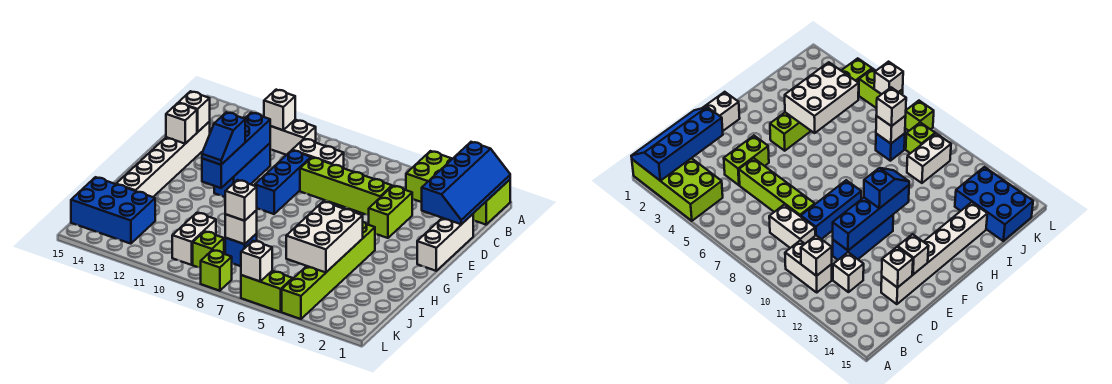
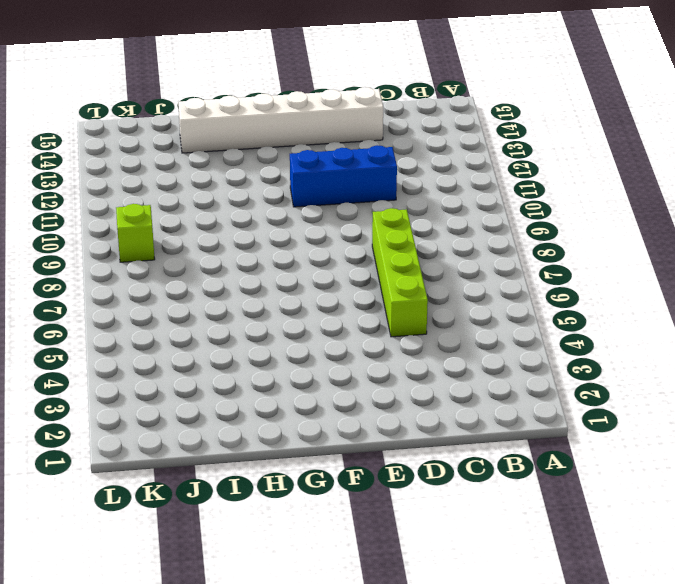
none -> lime 2x4 brick [406,151,510,225]
none -> white 1x2 brick [270,120,316,155]
none -> white 1x2 brick [292,139,344,168]

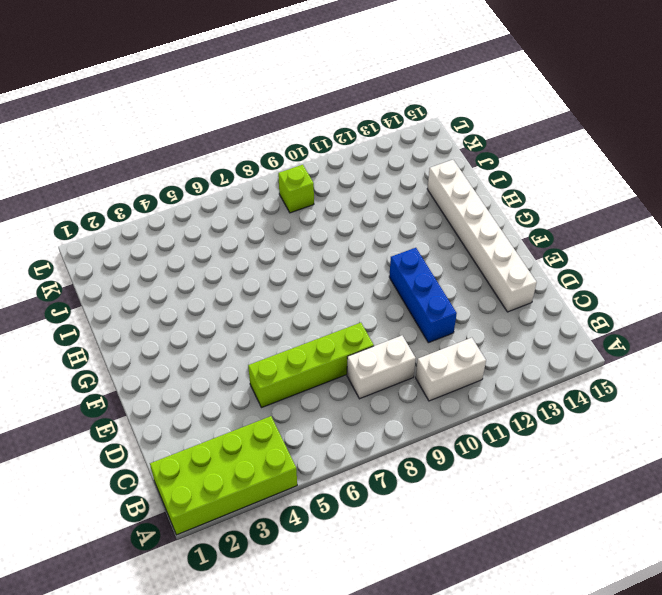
none -> white 1x1 brick [833,252,864,292]
none -> white 1x3 brick [417,214,473,271]
none -> lime 1x2 brick [369,186,412,238]

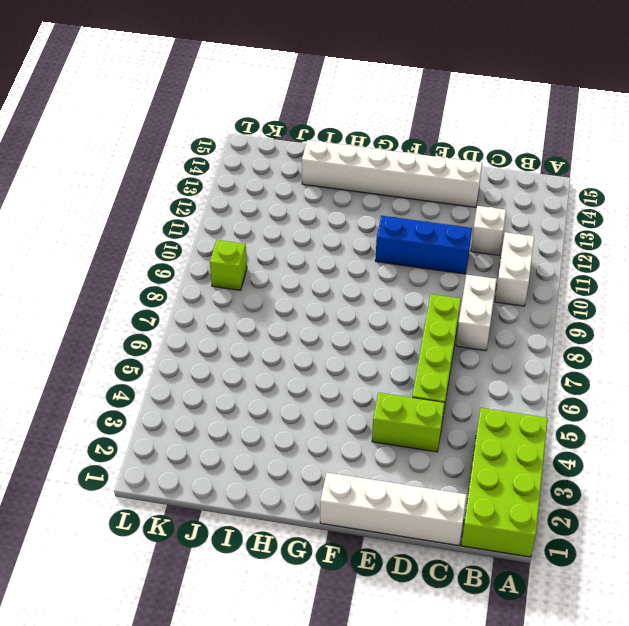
white 1x4 brick [320,473,467,545] -> white 1x3 brick [417,214,473,271]
none -> blue 1x3 brick [255,150,311,214]
none -> lime 1x6 brick [282,222,375,319]
none -> blue 1x1 brick [225,234,257,266]

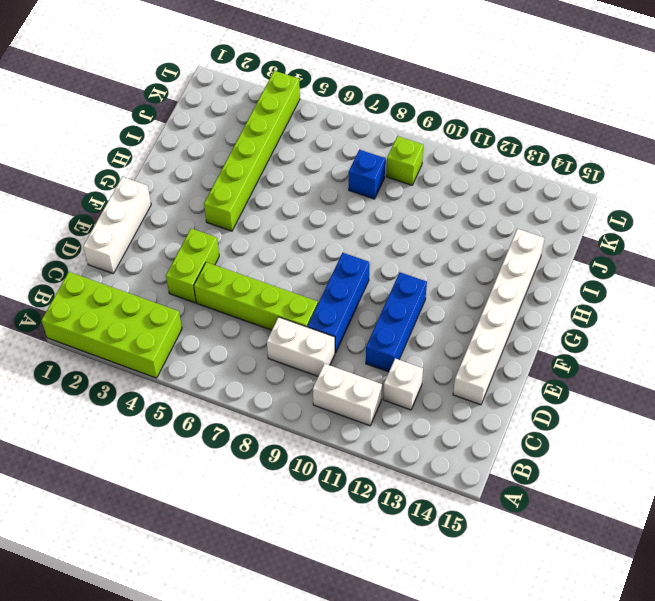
none -> white 1x2 brick [172,213,216,265]
none -> blue 2x3 brick [71,177,155,244]
none -> lime 1x2 brick [241,271,293,312]

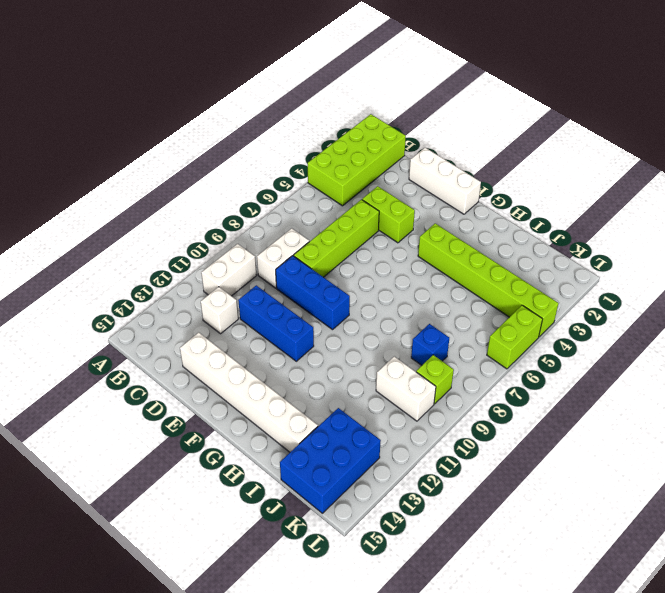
none -> lime 1x1 brick [201,250,232,291]
none -> blue 2x4 slope [422,142,510,224]
none -> white 1x1 brick [264,90,295,130]

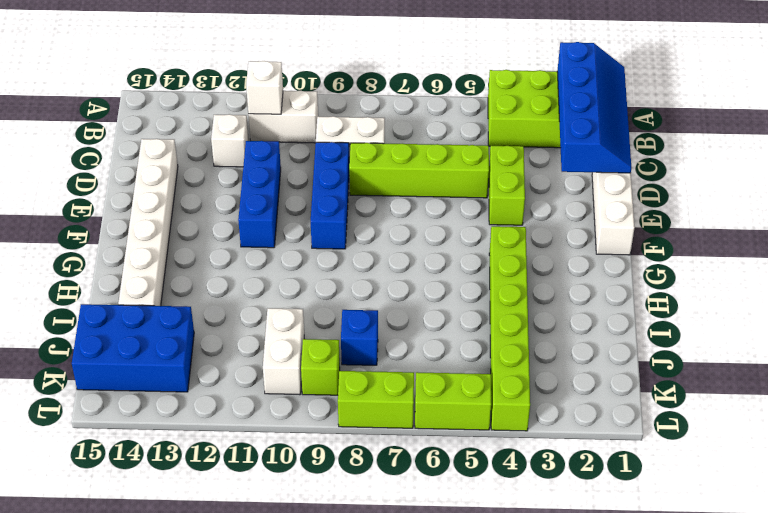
lime 1x2 brick [338,371,414,428] -> lime 1x1 brick [201,250,232,291]
none -> blue 1x4 brick [202,113,270,188]
none -> white 1x1 brick [178,91,210,132]
none -> white 1x1 brick [166,103,197,144]

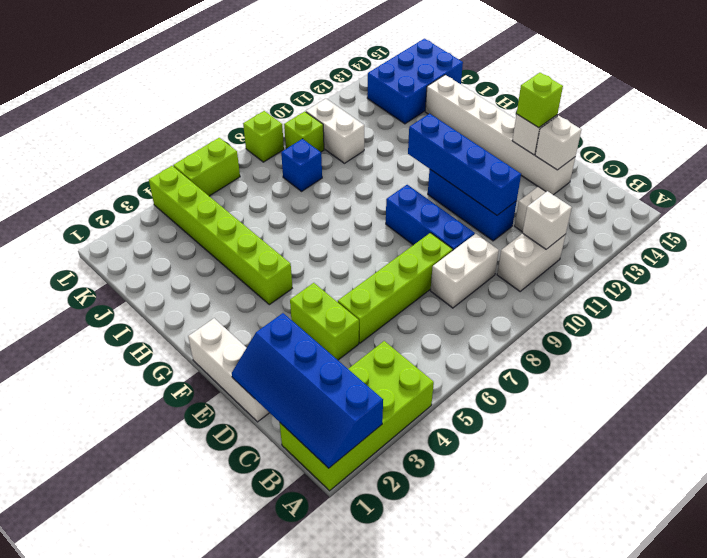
lime 1x1 brick [517,73,563,128] -> none
none -> white 2x3 brick [286,202,363,273]
none -> white 1x1 brick [225,210,257,244]
none -> white 1x1 brick [241,241,272,282]

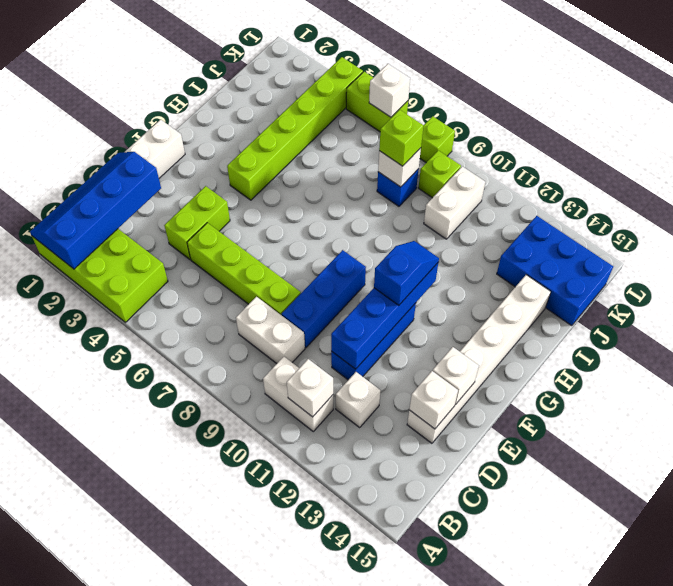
lime 1x1 brick [379,110,423,166] -> white 1x1 brick [225,180,257,221]
none -> white 2x3 brick [286,202,363,273]

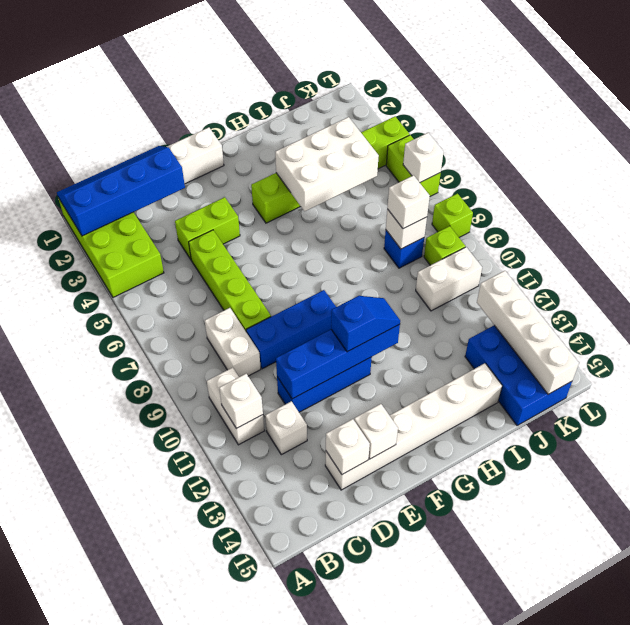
white 1x4 brick [477,271,579,394] -> none

